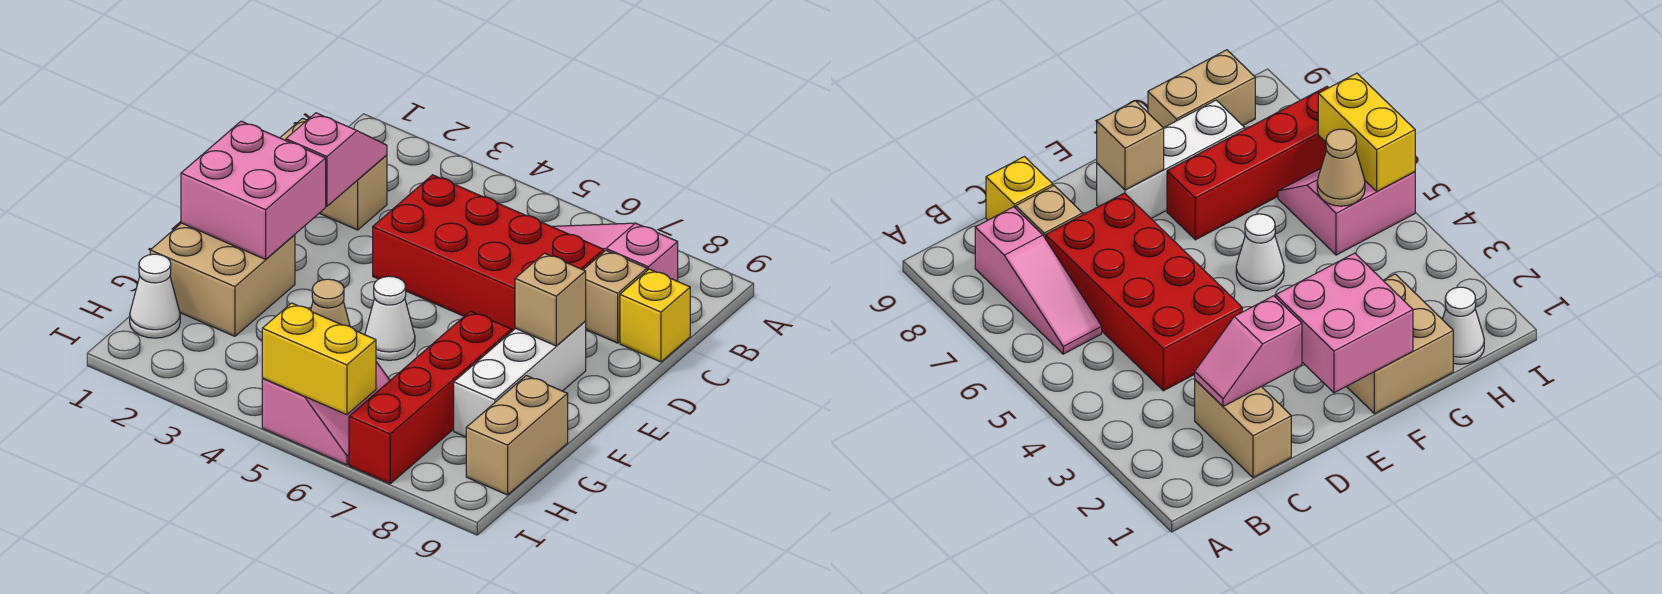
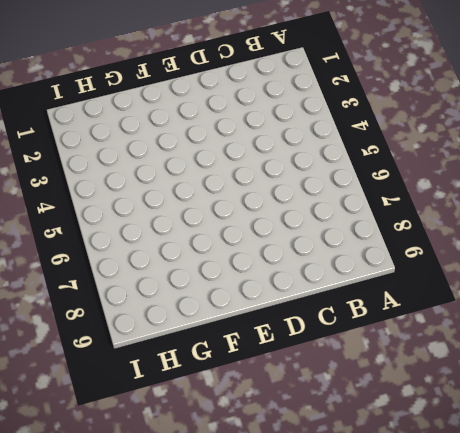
none -> pink 1x3 slope [552,223,678,281]
none -> tan 1x2 brick [280,118,387,230]
none -> red 2x4 brick [373,175,604,331]

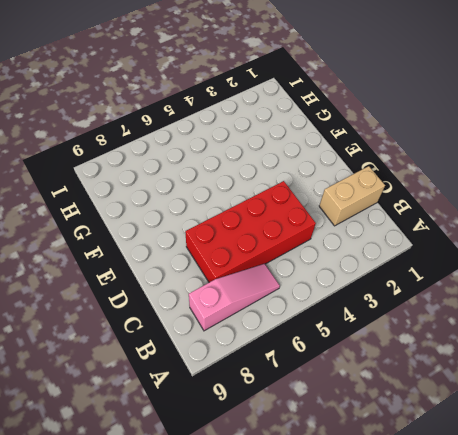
none -> tan 1x1 brick [583,250,647,343]
none -> yellow 1x1 brick [620,269,690,362]
none -> white 1x3 brick [454,322,586,437]

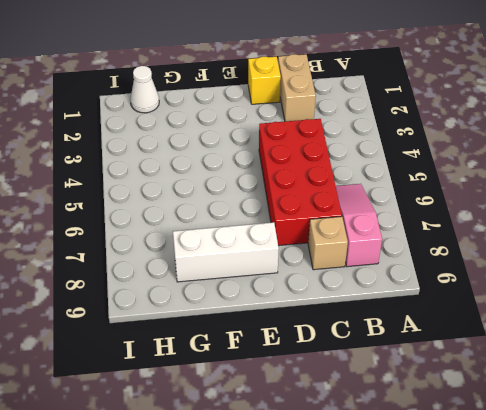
yellow 1x1 brick [248,57,281,104] -> yellow 1x1 brick moved to [620,269,690,362]
none -> tan 2x2 brick [150,223,295,336]
none -> white 1x1 cone [365,276,415,360]
none -> red 1x4 brick [349,311,512,484]

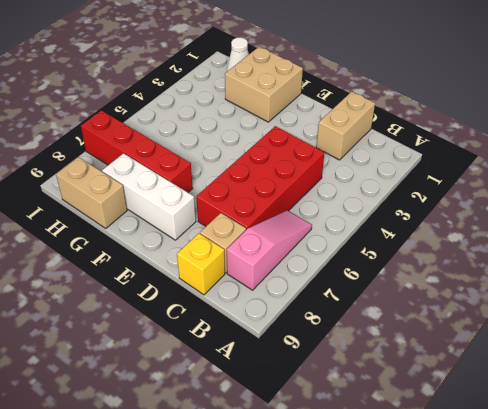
none -> white 1x1 cone [365,276,415,360]
none -> pink 2x2 slope [262,362,390,465]
none -> pink 1x2 slope [286,113,387,206]

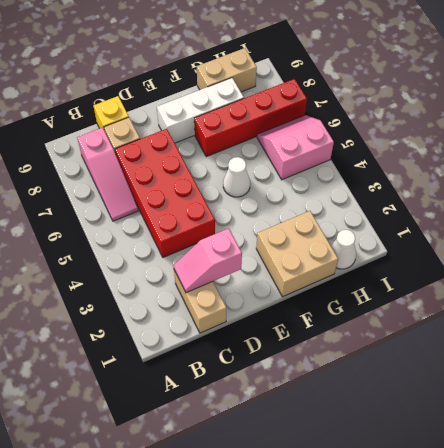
none -> pink 2x2 brick [181,121,326,259]
none -> tan 1x1 brick [515,253,586,346]
none -> tan 1x1 cone [311,279,350,326]

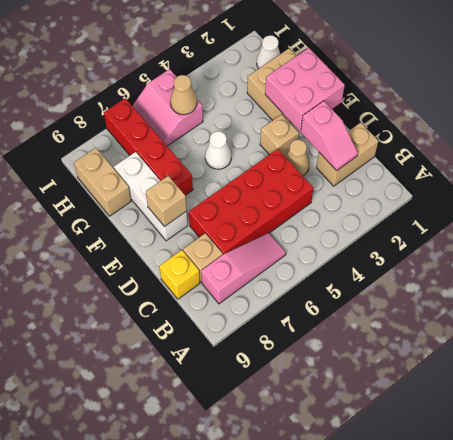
tan 1x1 cone [285,140,310,176] -> none
tan 1x1 brick [260,114,299,156] -> none
none -> yellow 1x2 brick [262,303,376,415]

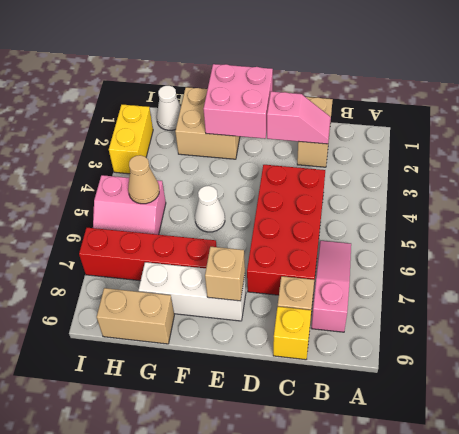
yellow 1x2 brick [109,105,153,174] -> yellow 1x2 brick moved to [262,303,376,415]

